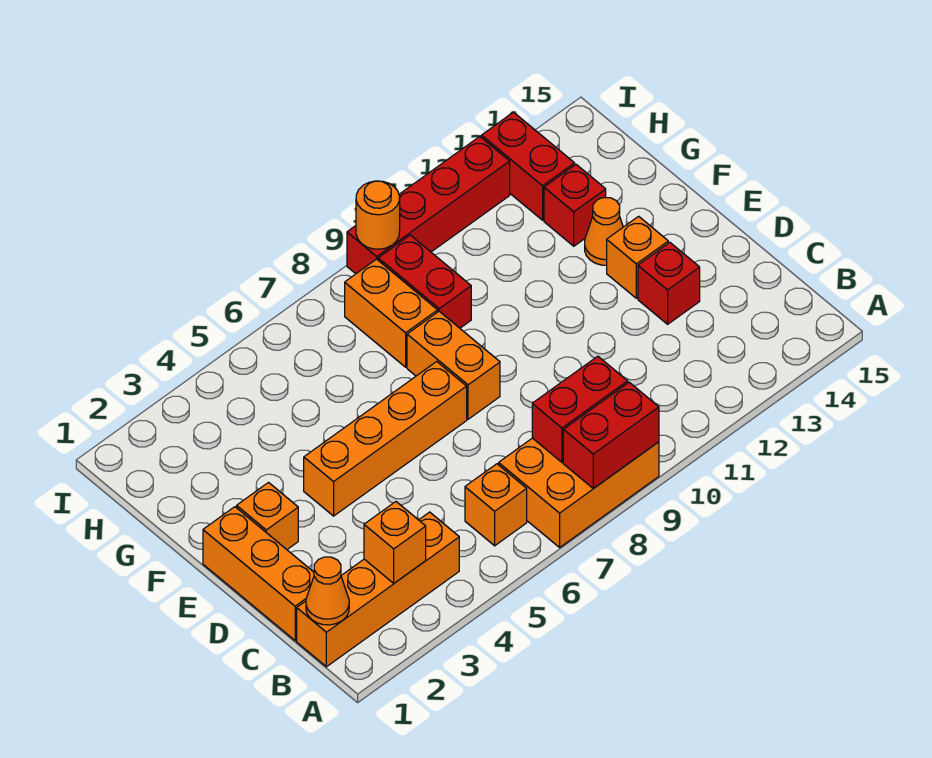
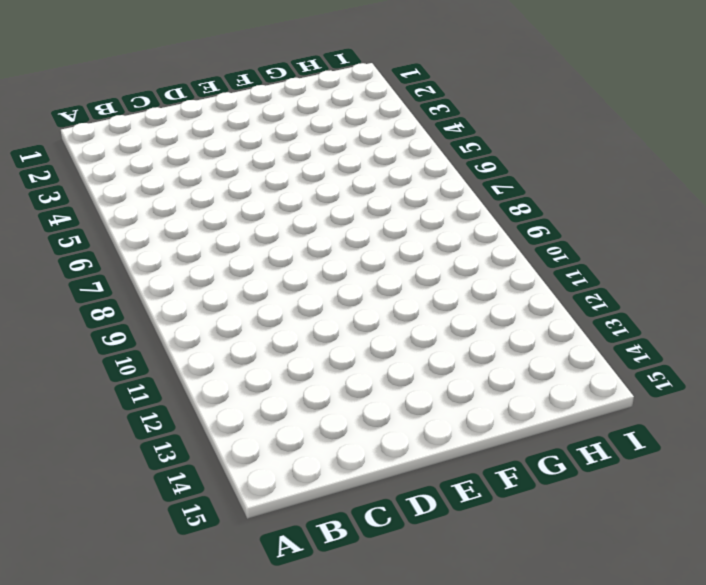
none -> orange 2x3 brick [499,438,659,547]
none -> orange 1x4 brick [297,512,459,667]
none -> orange 1x1 brick [465,464,527,546]

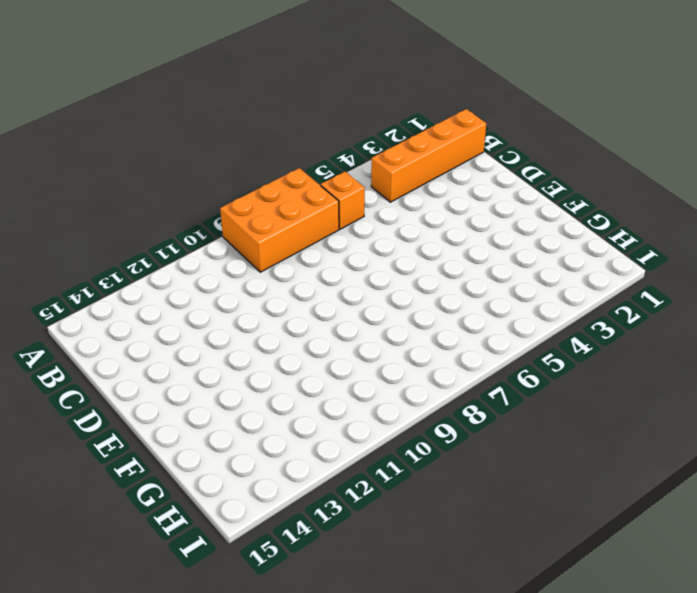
none -> orange 1x3 brick [203,507,314,641]
none -> red 1x1 brick [638,242,700,324]
none -> orange 1x1 brick [237,483,298,549]

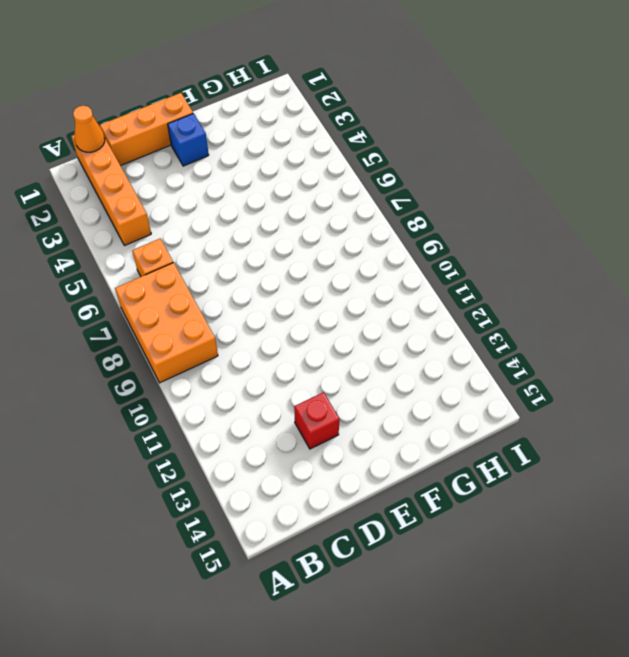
blue 1x1 brick [168,113,209,166] -> orange 1x1 brick [237,483,298,549]
none -> orange 1x4 brick [304,362,467,516]
none -> orange 1x2 brick [407,311,500,419]
none -> orange 1x1 brick [607,216,668,298]

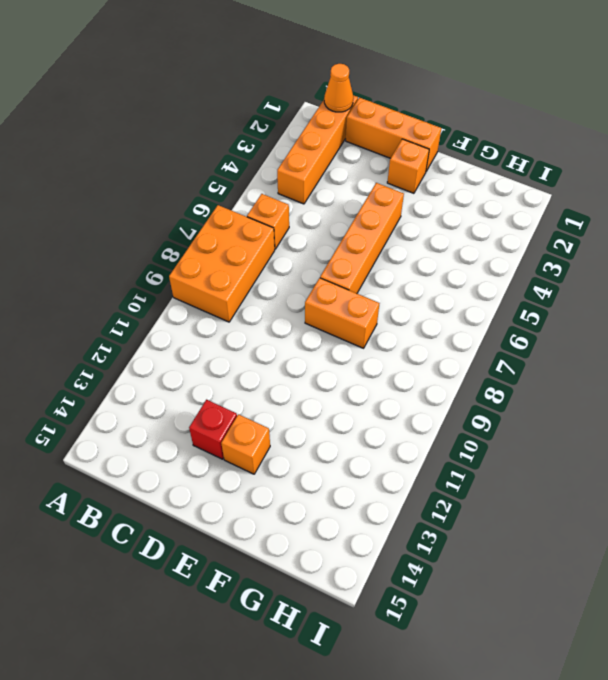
none -> orange 1x1 cone [585,198,623,265]
none -> orange 1x2 brick [345,259,438,367]
none -> red 1x2 brick [378,235,471,328]

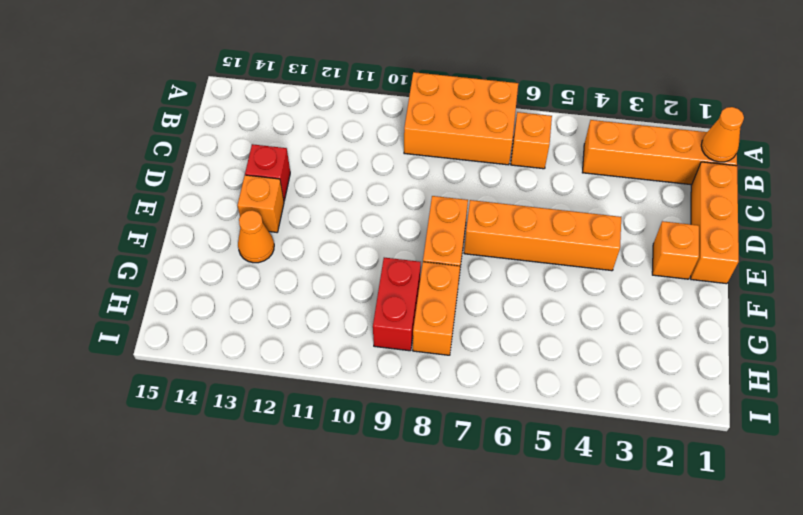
none -> red 1x1 brick [544,165,606,246]
none -> red 1x2 brick [481,112,575,220]
none -> red 1x4 brick [347,137,510,274]

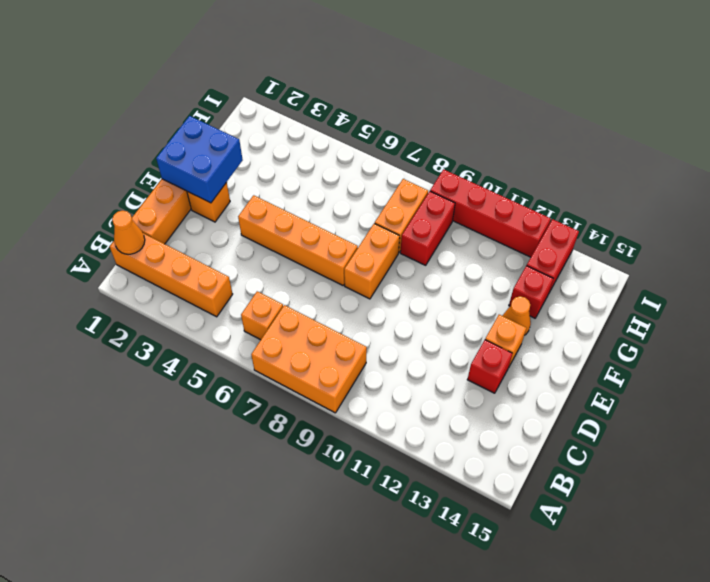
blue 2x2 brick [156,116,243,203] -> none
none -> red 1x2 brick [563,382,659,489]
none -> orange 1x1 brick [364,502,426,583]
none -> red 1x2 brick [532,356,628,462]

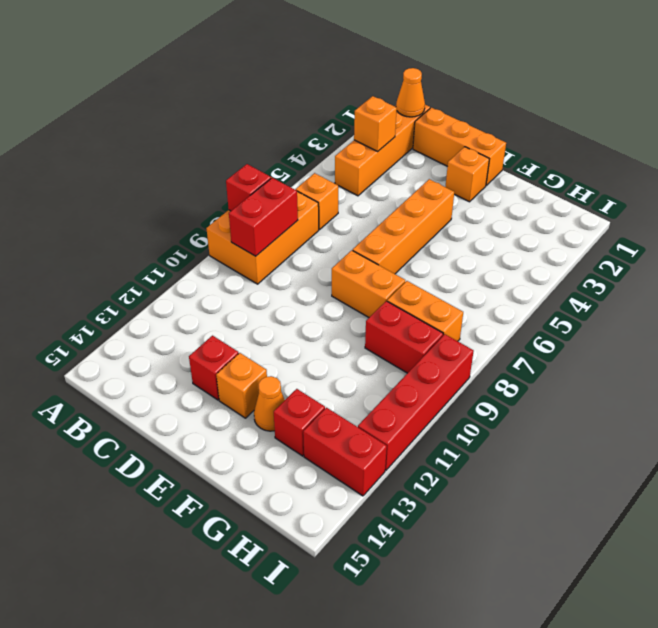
red 1x1 brick [226,164,271,211] -> red 1x2 brick [563,382,659,489]
none -> orange 1x1 round brick [356,181,400,249]

